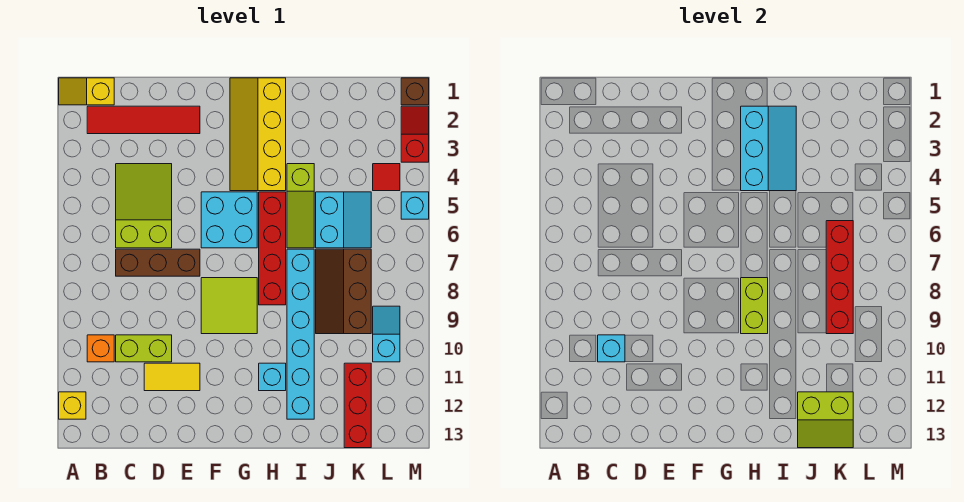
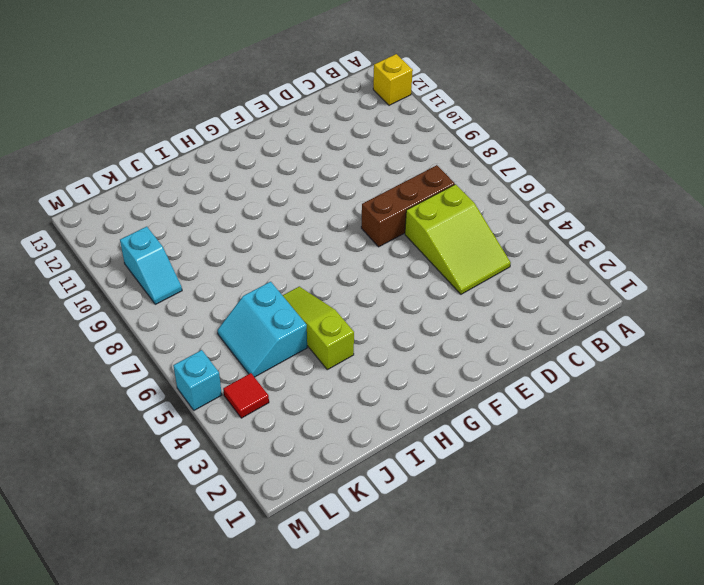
none -> yellow 1x2 slope [59,78,114,105]
none -> red 1x4 tile [87,106,200,134]
none -> orange 1x1 brick [87,335,114,362]

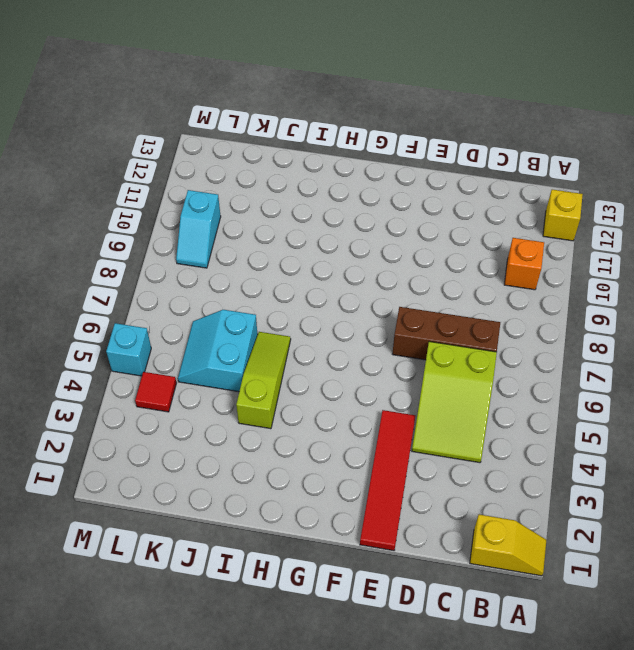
red 1x4 tile [360,410,415,551] -> red 1x4 tile turned to [87,106,200,134]
none -> lime 1x2 brick [116,335,172,362]
none -> yellow 1x2 tile [144,363,200,391]
none -> cyan 2x2 brick [201,192,257,248]

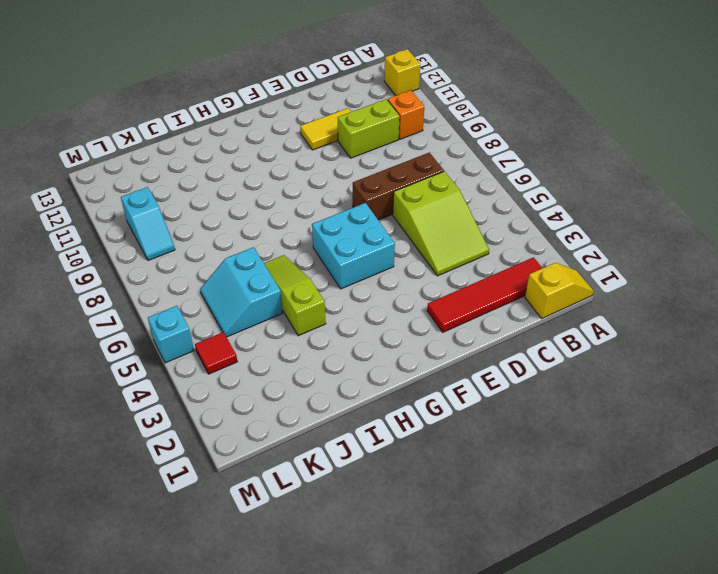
none -> lime 2x2 tile [201,278,257,334]
none -> yellow 2x4 slope [230,78,286,191]
none -> red 1x4 brick [259,192,286,305]

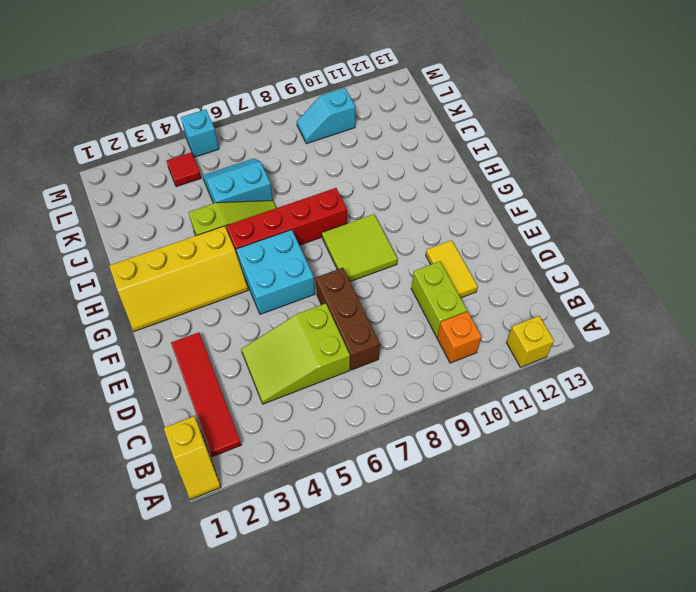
none -> cyan 1x1 brick [259,363,286,391]
none -> cyan 1x6 brick [287,249,314,419]
none -> brown 2x3 slope [316,249,371,334]

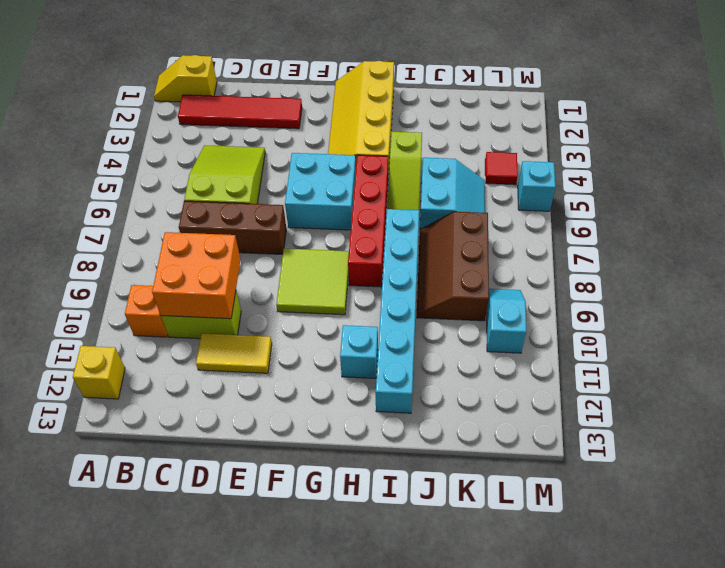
orange 2x2 brick [152,232,241,319] -> cyan 1x1 brick [598,335,625,362]
none -> red 1x3 brick [344,363,371,448]
none -> brown 1x1 brick [401,78,429,105]
none -> red 1x2 slope [401,106,429,162]

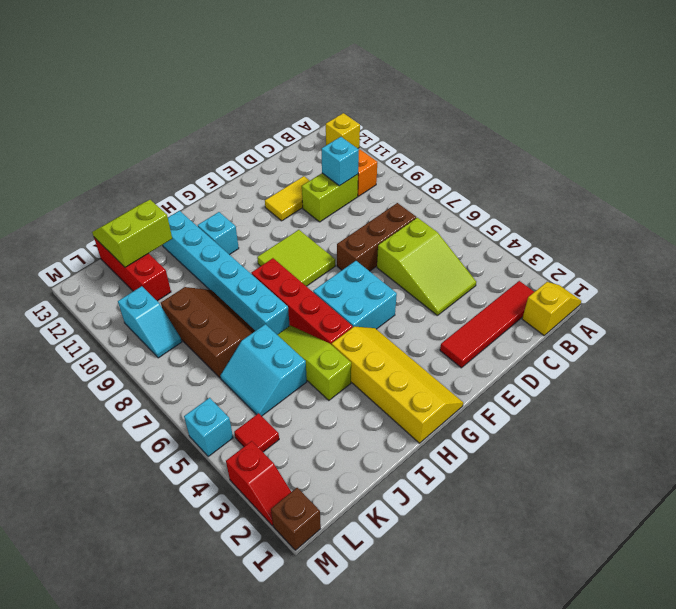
none -> cyan 2x3 slope [741,106,796,191]
none -> lime 1x2 brick [741,278,768,334]
none -> red 1x4 brick [826,221,853,334]

